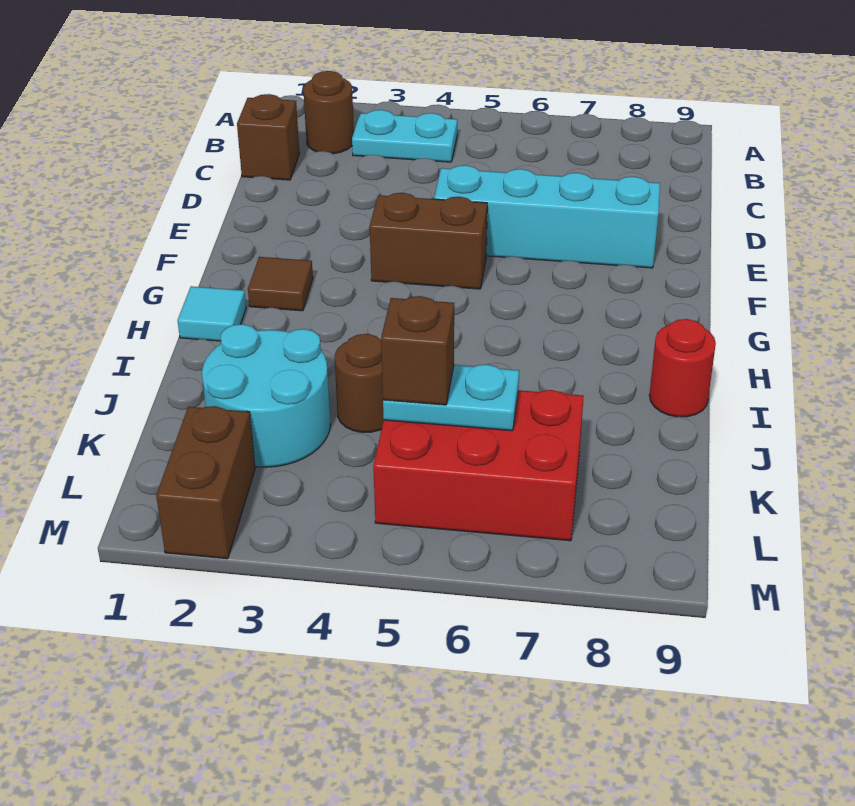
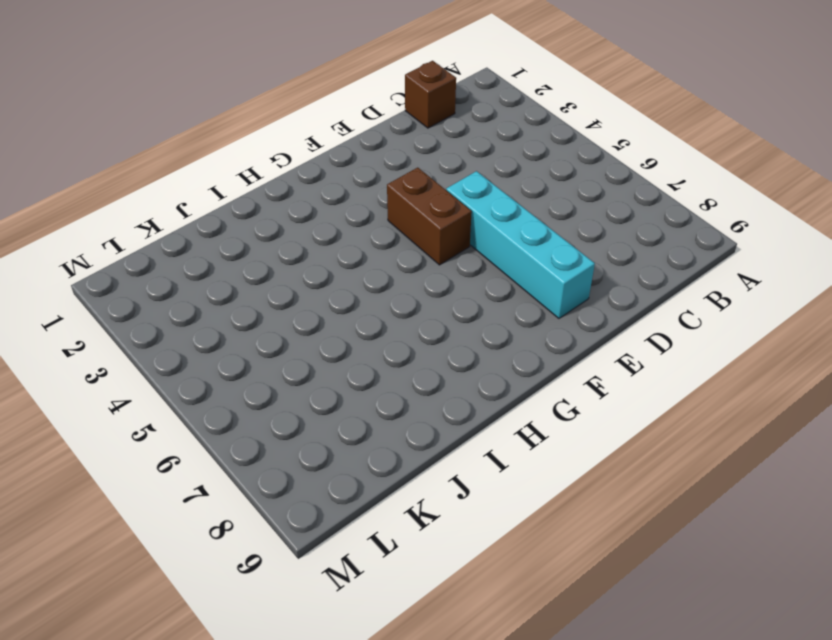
none -> brown 1x1 round brick [303,71,354,154]
none -> cyan 1x2 plate [352,110,457,162]
none -> brown 1x1 tile [248,257,313,311]

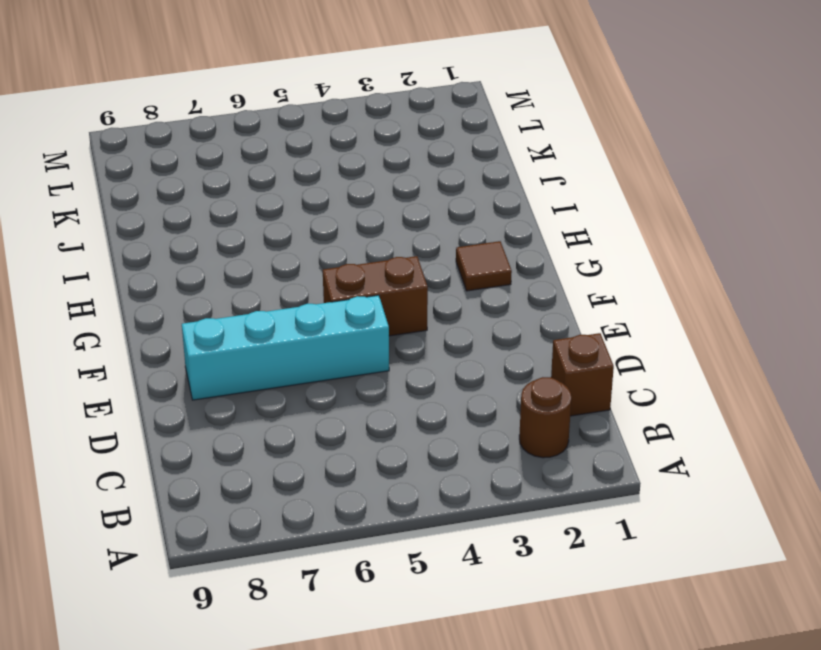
none -> cyan 1x2 plate [352,110,457,162]
none -> cyan 1x1 tile [178,286,246,341]
none -> red 1x1 round brick [649,319,716,417]

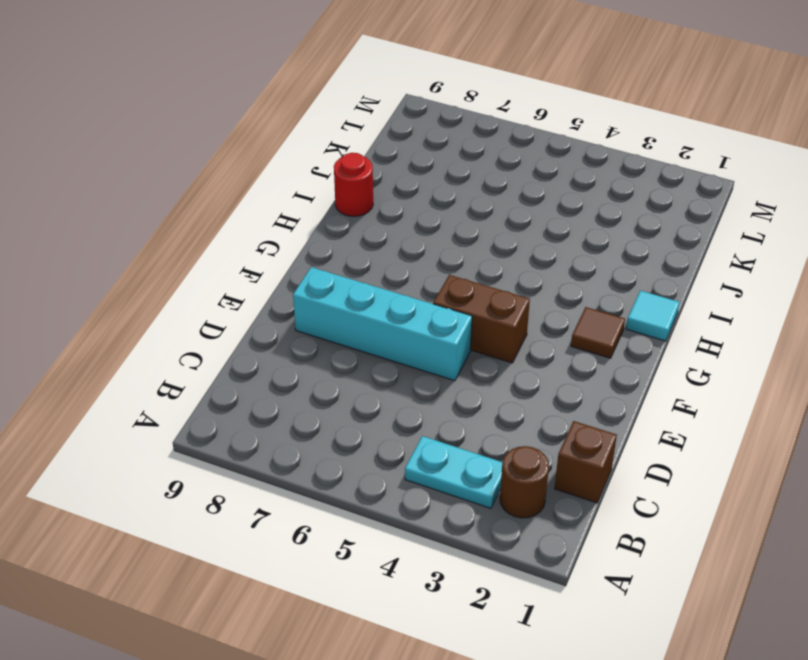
none -> cyan 2x2 round brick [202,324,331,467]
none -> brown 1x1 round brick [335,334,384,432]
none -> red 2x3 brick [373,390,584,541]

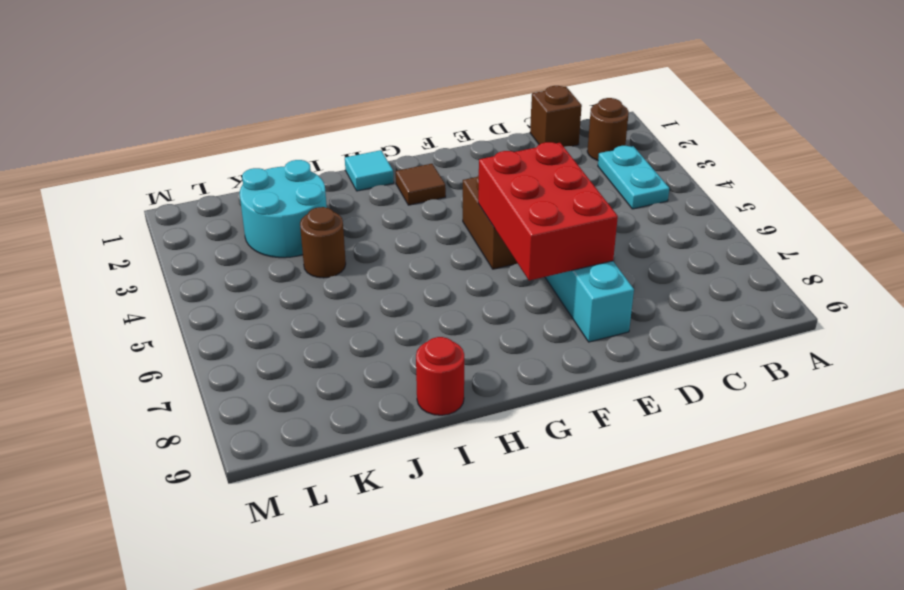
red 2x3 brick [478,142,618,281] -> red 2x3 brick moved to [373,390,584,541]
none -> brown 1x2 brick [156,406,255,559]
none -> cyan 1x2 plate [383,364,519,431]
none -> brown 1x1 brick [381,296,454,405]

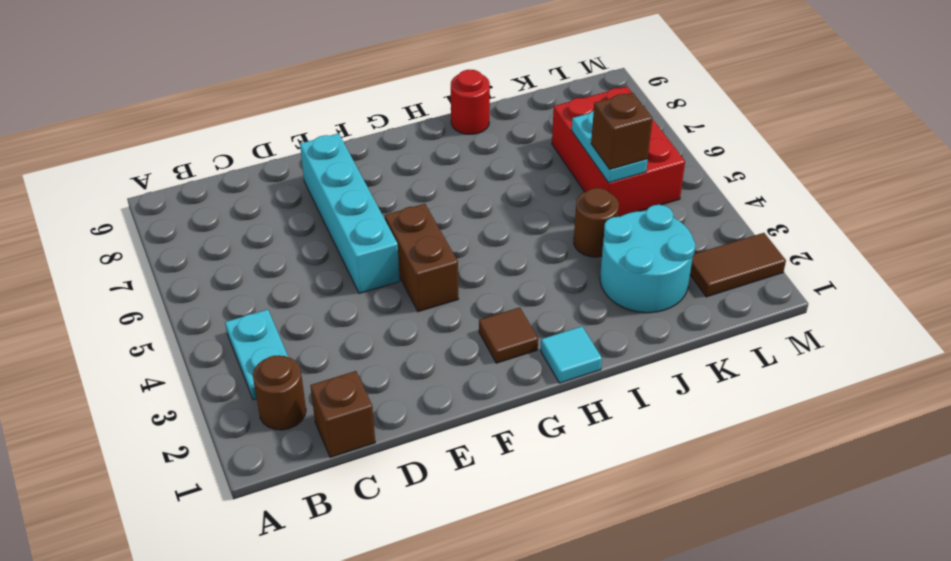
brown 1x2 tile [690,233,786,297] -> brown 1x2 brick [156,406,255,559]

